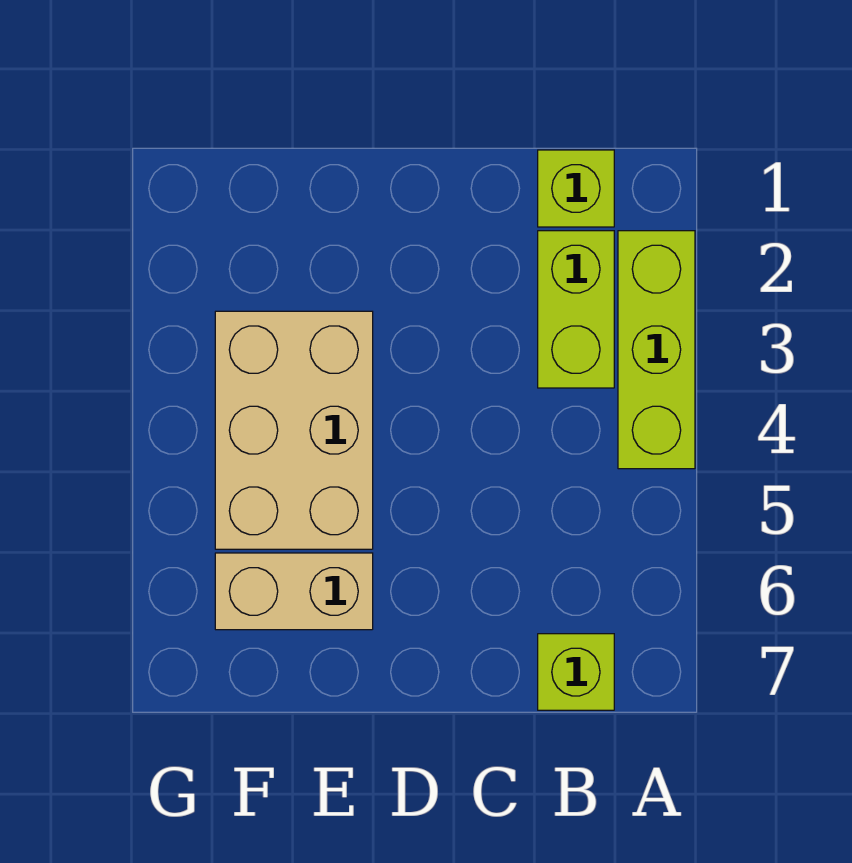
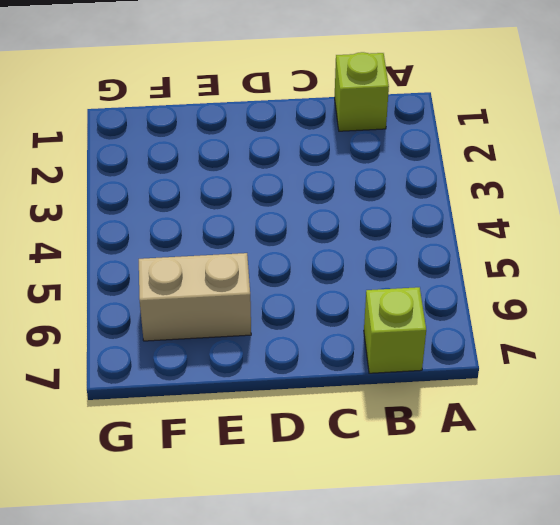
none -> lime 1x3 brick [618,231,695,469]
none -> lime 1x2 brick [538,231,614,388]

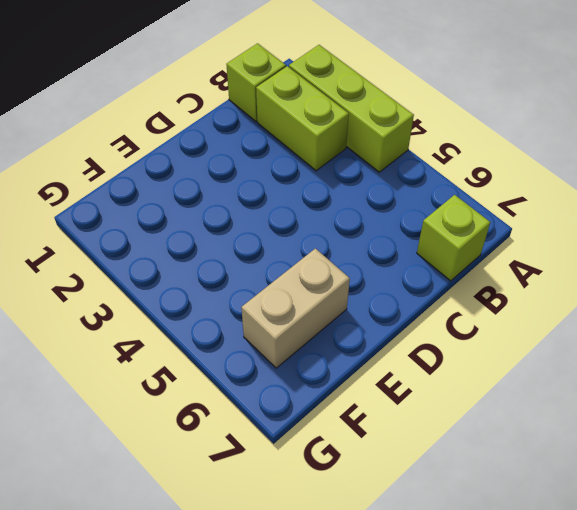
none -> tan 2x3 brick [215,311,373,549]

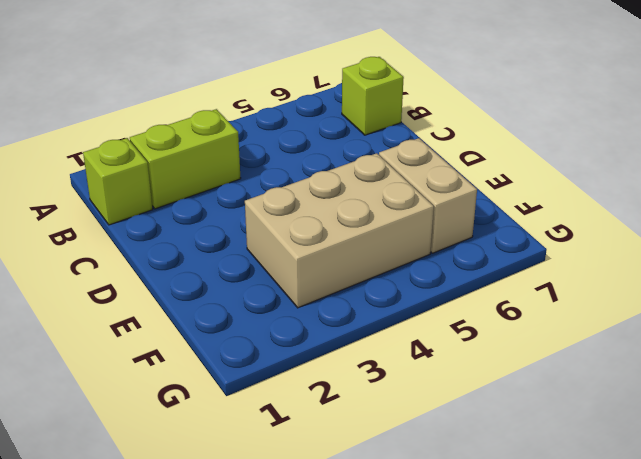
none -> lime 1x3 brick [618,231,695,469]

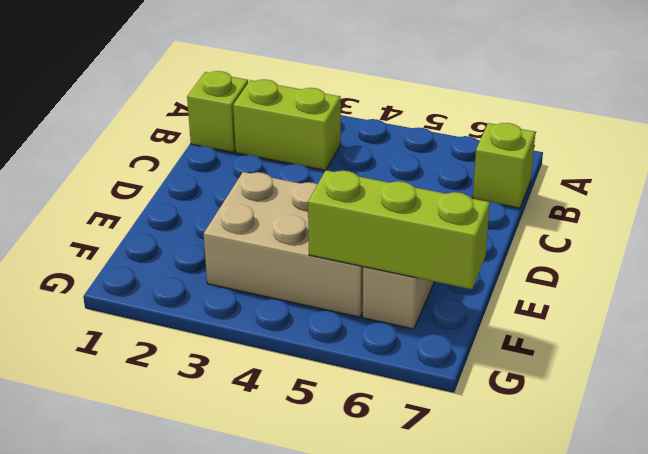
lime 1x3 brick [308,170,490,289] -> lime 1x3 brick moved to [618,231,695,469]

